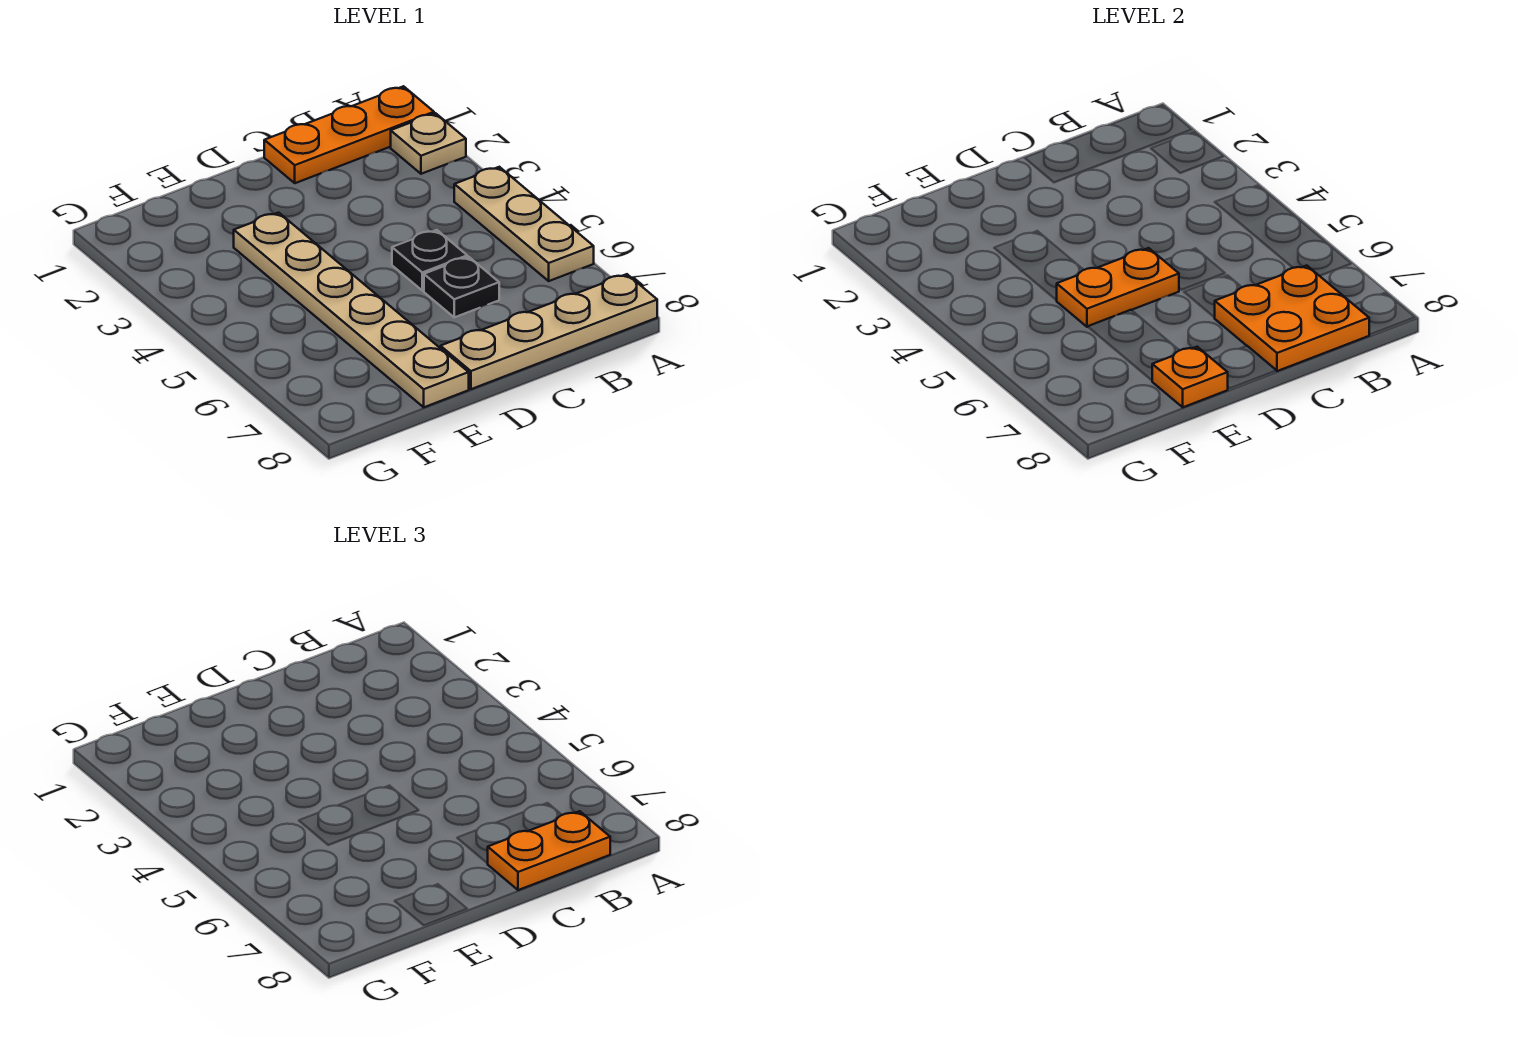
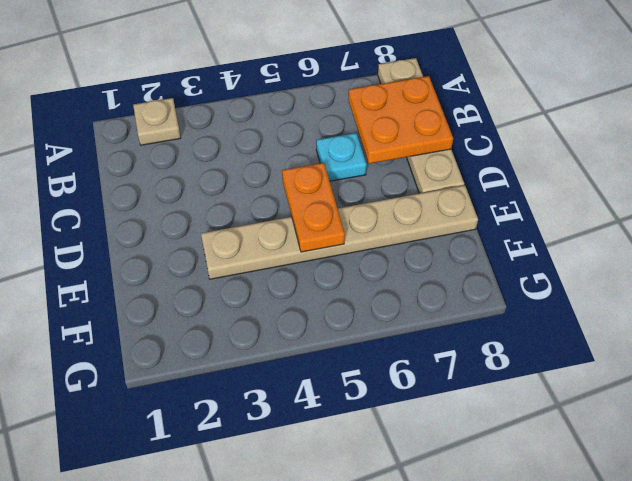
cyan 1x1 plate [316,133,367,181] -> black 1x1 plate [424,257,499,317]
none -> orange 1x3 plate [264,86,434,183]
none -> tan 1x3 plate [454,167,594,281]

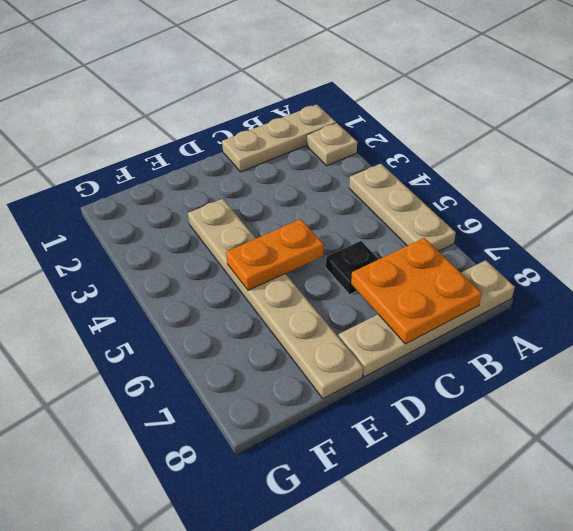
tan 1x3 plate [222,104,336,172] -> orange 1x3 plate [264,86,434,183]
none -> black 1x1 plate [392,230,467,291]
none -> orange 1x1 plate [1152,347,1228,407]

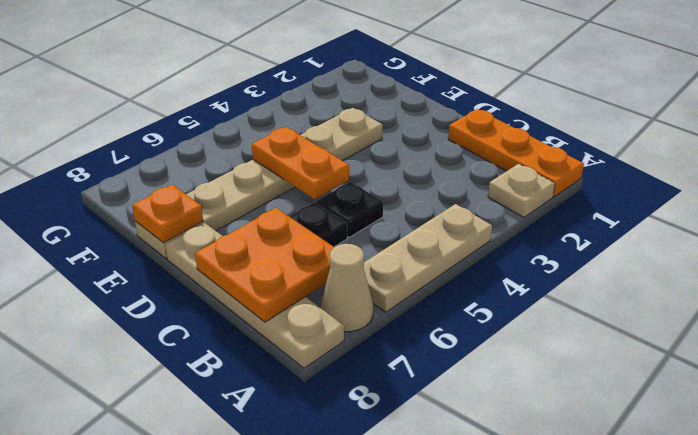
tan 1x1 cone [321,244,373,332] -> none
none -> orange 1x2 plate [487,811,610,890]

